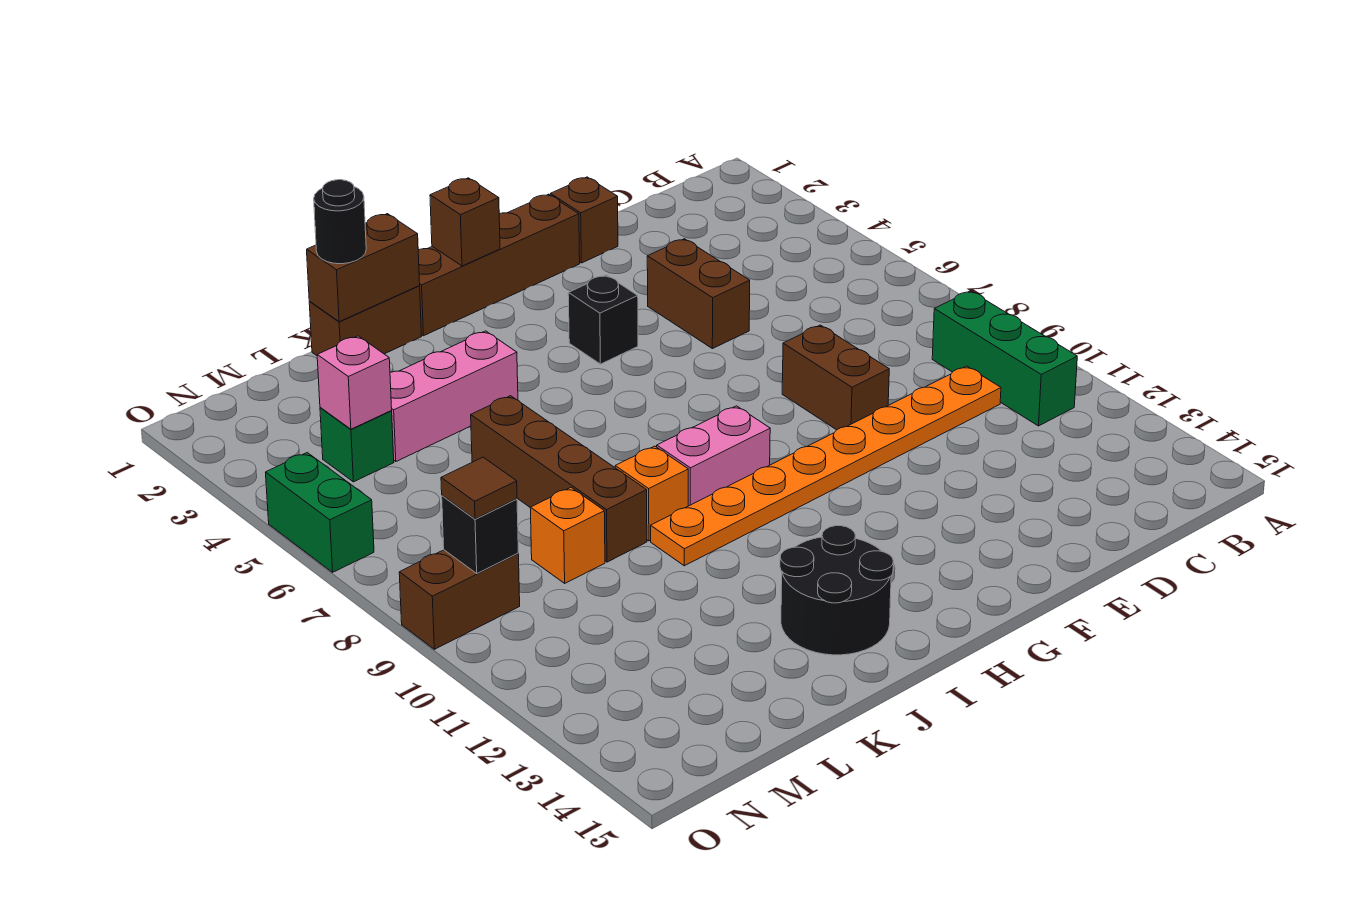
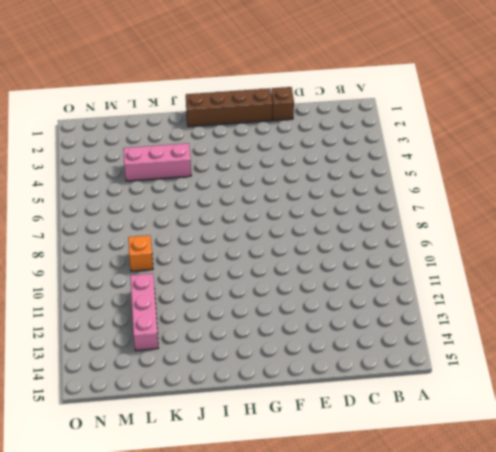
pink 1x3 brick [130,274,158,350] -> none
none -> green 1x3 brick [932,291,1077,426]
none -> orange 1x8 plate [651,366,1001,566]
none -> brown 1x2 brick [647,239,750,349]

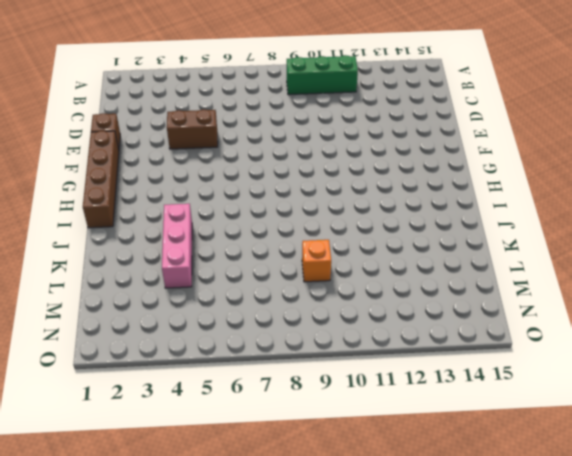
none -> orange 1x8 plate [651,366,1001,566]
none -> brown 1x2 brick [782,325,889,430]
none -> black 1x1 brick [568,275,638,364]

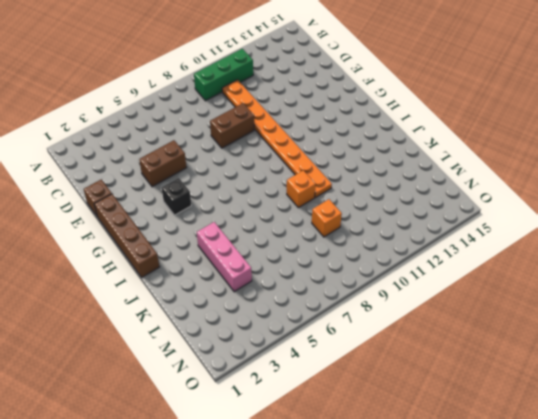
none -> pink 1x2 brick [657,406,770,506]
none -> black 2x2 round brick [780,526,893,655]
none -> brown 1x2 brick [309,286,422,356]

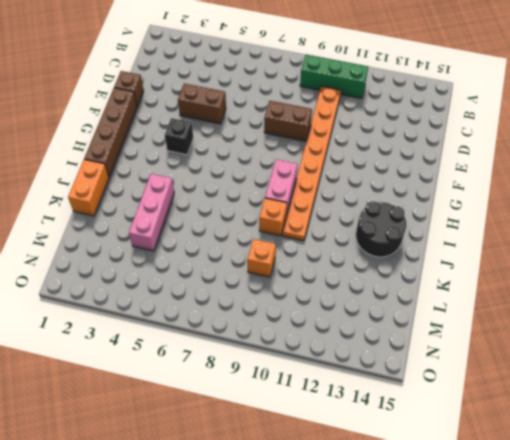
orange 1x2 brick [68,159,109,216] -> brown 1x2 brick [309,286,422,356]
none -> brown 1x4 brick [471,396,647,562]
none -> green 1x1 brick [320,408,394,482]
none -> brown 1x2 brick [399,550,520,649]

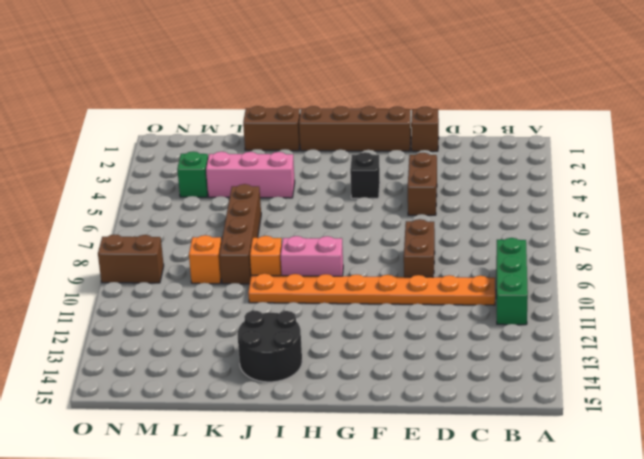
none -> green 1x2 brick [266,453,374,572]
none -> brown 1x1 brick [430,178,500,266]
none -> brown 1x2 brick [307,214,420,322]

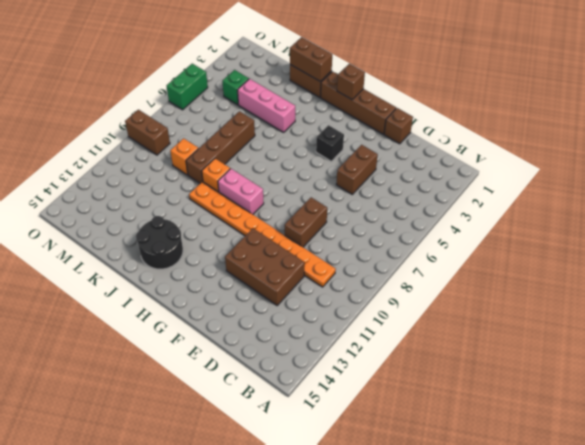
brown 2x3 brick [225,228,305,305] -> none
none -> green 1x3 brick [932,291,1077,426]
none -> pink 1x1 brick [317,336,392,429]
none -> black 1x1 brick [442,496,518,573]

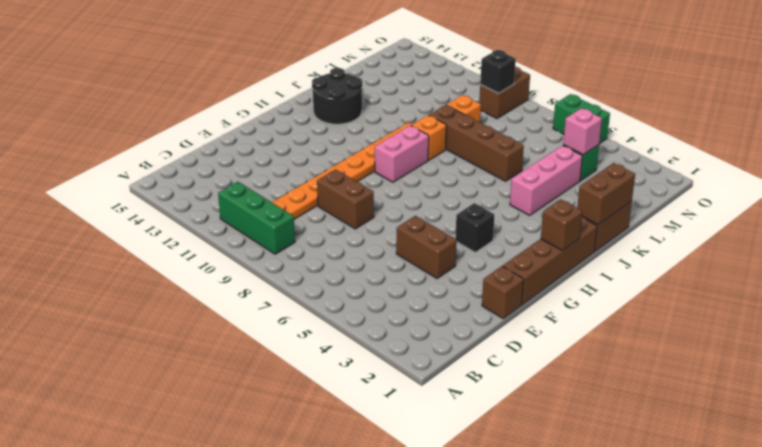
none -> black 1x1 round brick [314,180,366,264]
none -> brown 1x1 tile [441,457,517,519]

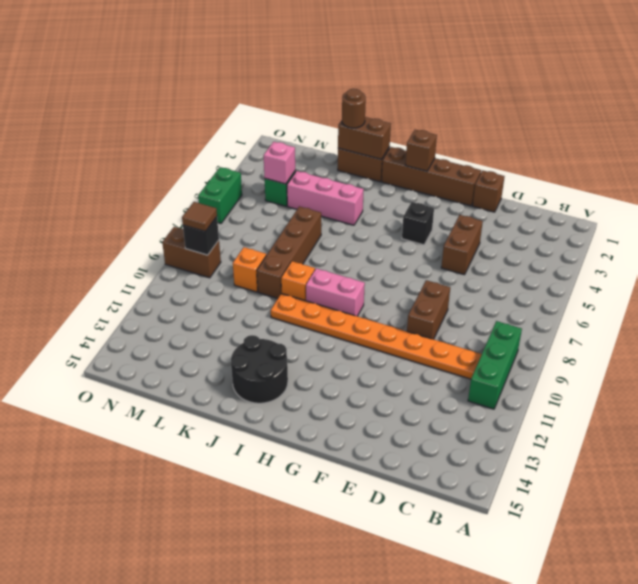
brown 1x1 round brick [342,89,366,128] -> black 1x1 round brick [314,180,366,264]

